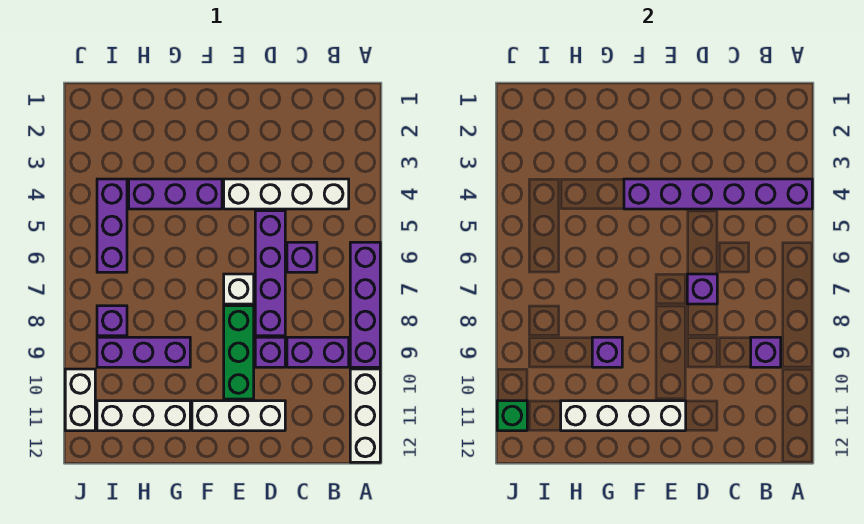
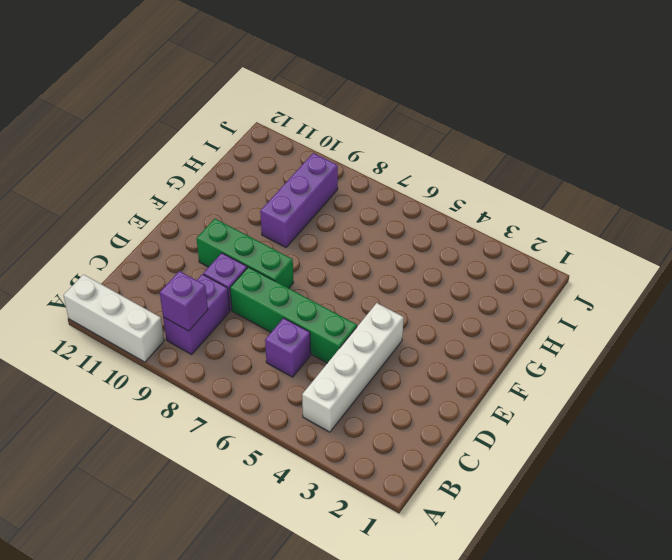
green 1x4 brick [230,267,357,363] -> purple 1x4 brick [255,211,285,336]
none -> purple 1x4 brick [350,242,380,367]
none -> white 1x3 brick [192,401,285,431]
none -> white 1x1 brick [224,274,254,304]

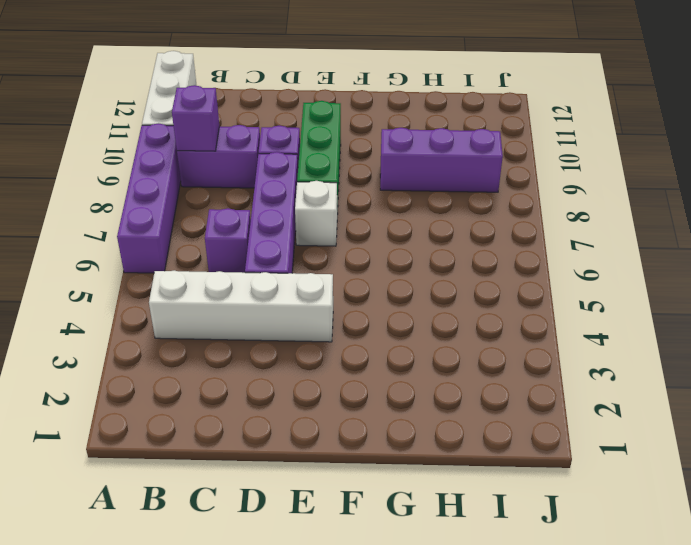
none -> white 1x3 brick [192,401,285,431]
none -> purple 1x3 brick [129,179,222,209]
none -> white 1x3 brick [97,401,190,431]

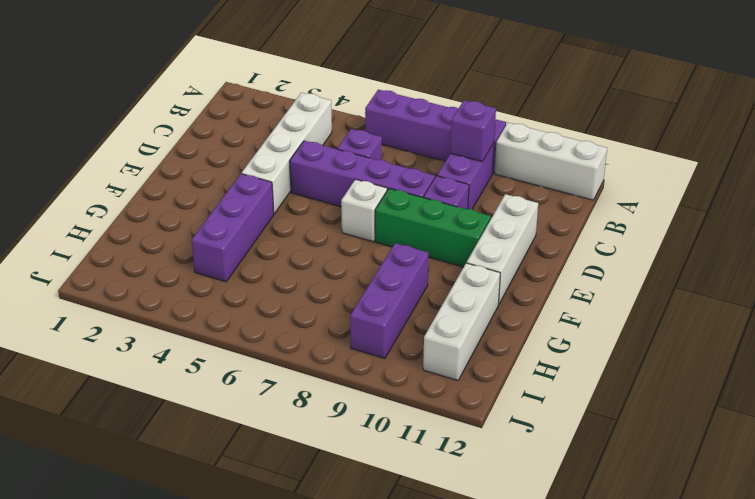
none -> purple 1x3 brick [97,179,127,272]
none -> purple 1x1 brick [97,306,127,336]
none -> white 1x2 brick [65,369,95,431]

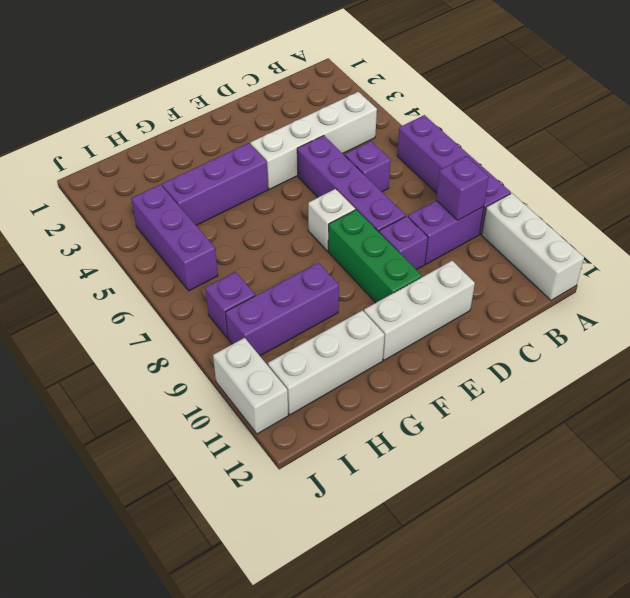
none -> purple 1x6 brick [624,179,812,209]
none -> purple 1x1 brick [687,274,717,304]
none -> white 1x4 brick [561,401,686,431]

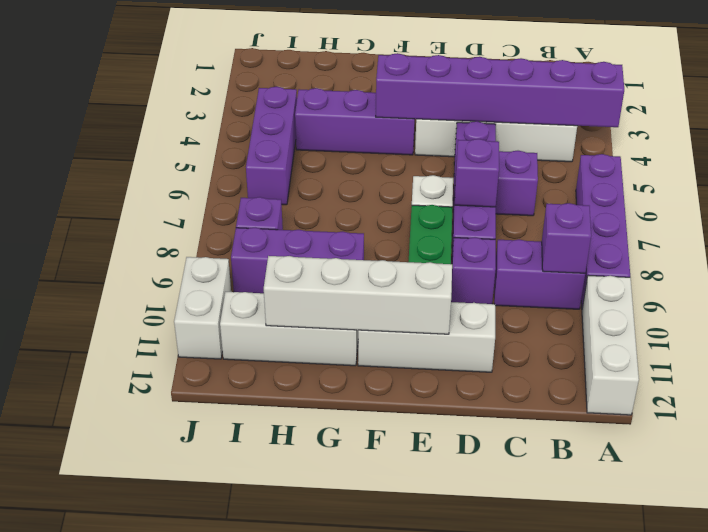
none -> purple 1x1 brick [592,337,622,367]
none -> green 1x1 brick [497,401,527,431]

